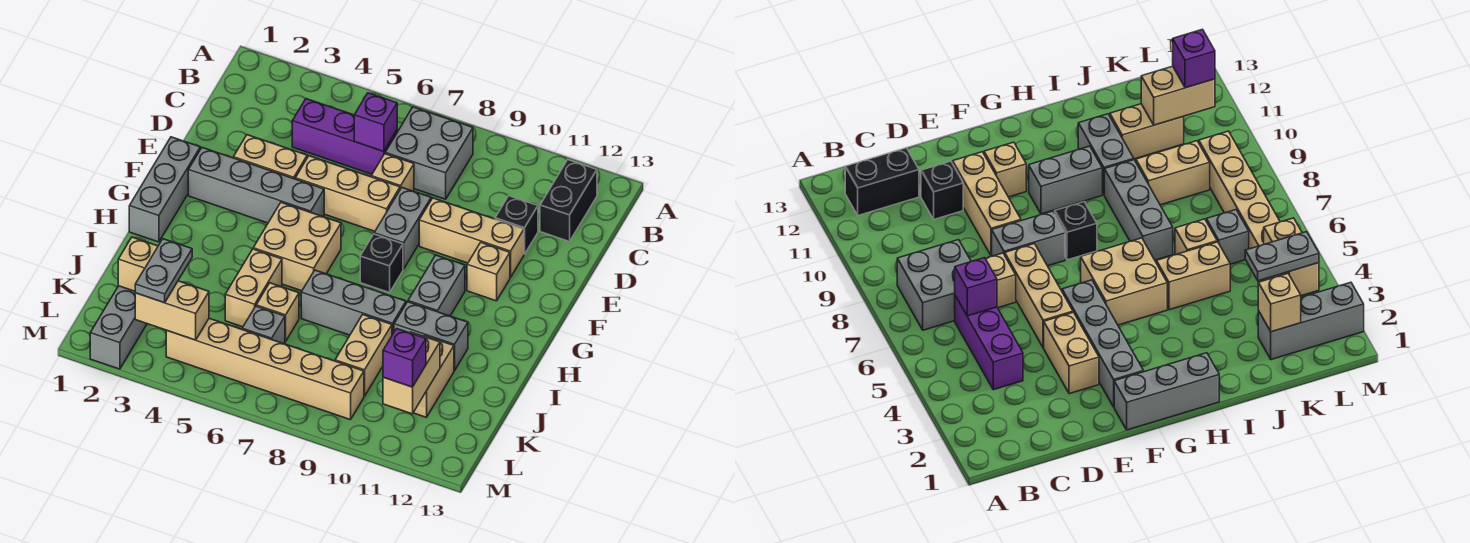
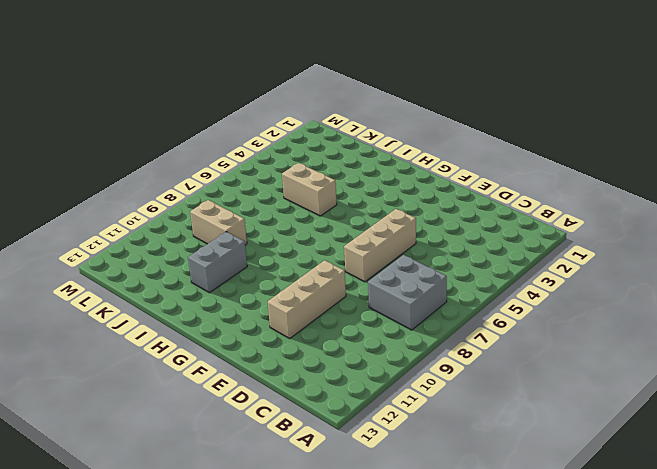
none -> black 1x2 brick [540,160,597,242]
none -> purple 1x3 brick [292,99,397,174]
none -> tan 1x1 brick [371,154,414,191]
none -> black 1x1 brick [495,196,538,254]

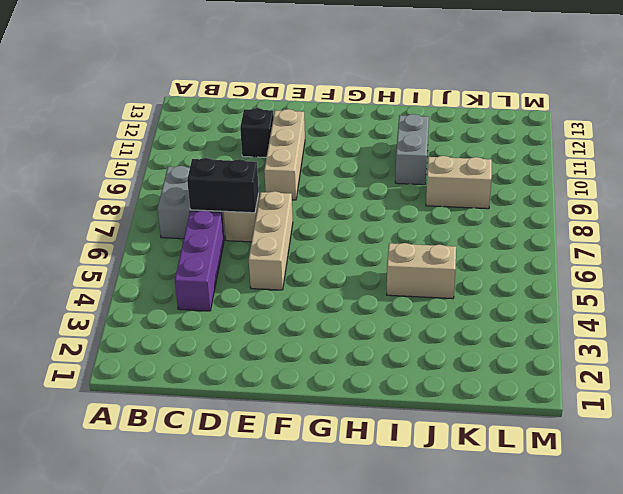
black 1x2 brick [187,158,259,213] -> black 1x2 brick moved to [540,160,597,242]
none -> tan 1x2 brick [233,135,307,179]
none -> grey 1x2 brick [374,188,431,269]
none -> grey 1x3 brick [129,137,200,242]
none -> grey 1x4 brick [188,148,324,223]

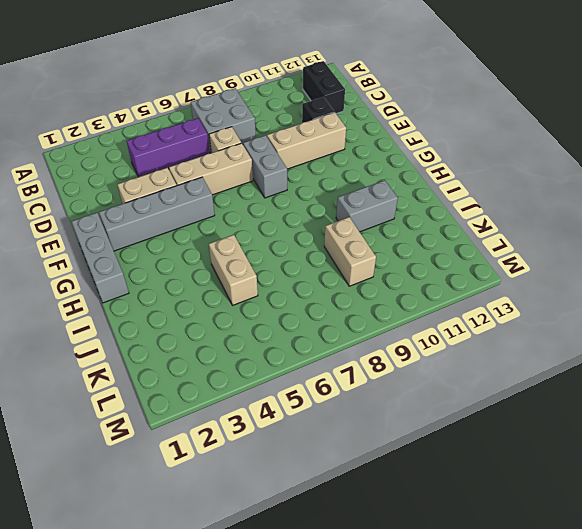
none -> tan 1x1 brick [467,242,510,301]
none -> tan 2x2 brick [253,203,341,291]
none -> black 1x1 brick [360,234,403,293]
none -> grey 1x2 brick [408,255,465,316]

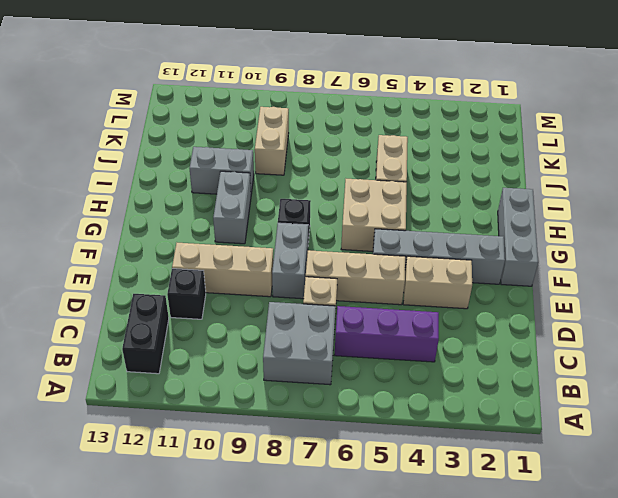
none -> tan 1x1 brick [467,242,510,301]
none -> grey 1x3 brick [301,270,406,335]
none -> tan 1x1 brick [256,283,299,341]
none -> tan 1x2 brick [413,336,454,417]

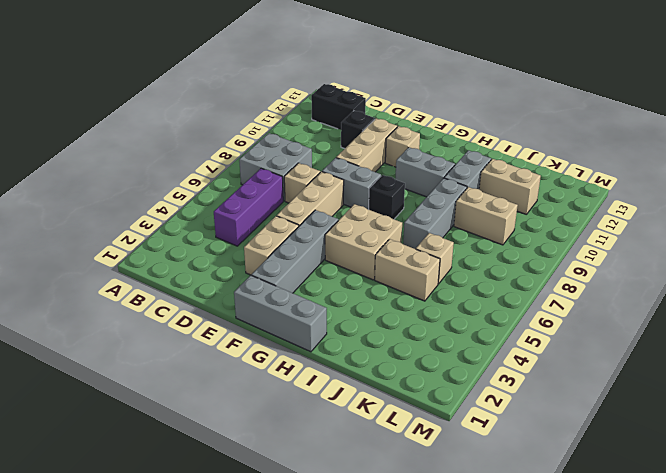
none -> grey 1x3 brick [90,286,147,369]
none -> grey 1x1 brick [242,306,285,344]
none -> tan 1x6 brick [166,318,364,420]
none -> purple 1x1 brick [354,93,397,152]

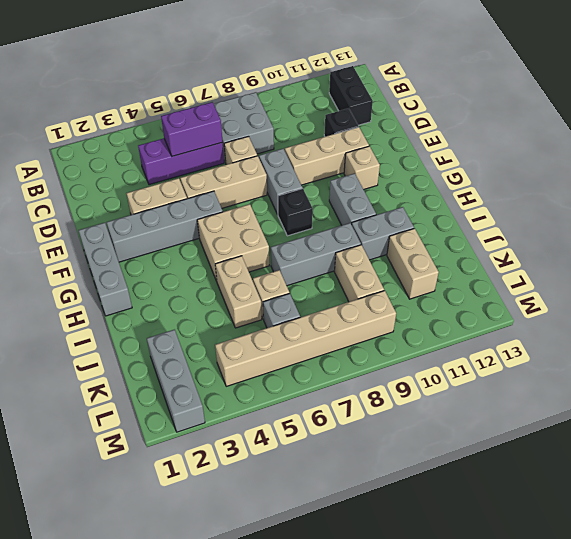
purple 1x2 brick [161,102,223,156] -> purple 1x1 brick [354,93,397,152]
none -> tan 1x1 brick [118,237,158,291]
none -> tan 1x2 brick [383,332,440,414]
none -> tan 1x2 brick [135,281,209,340]
none -> grey 1x2 plate [135,239,192,303]

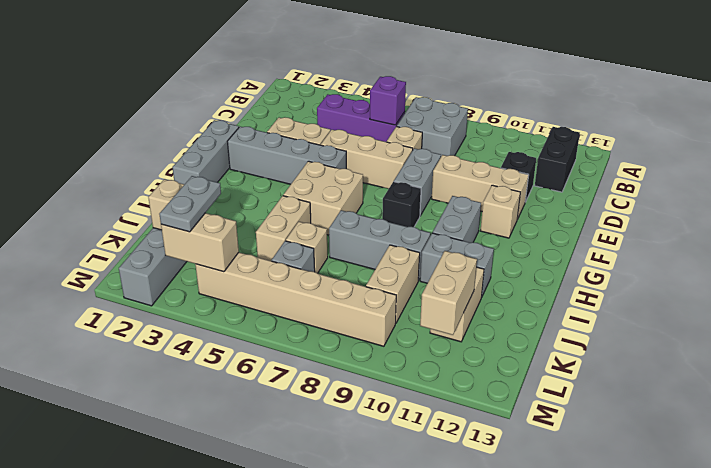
none -> purple 1x1 brick [383,329,426,387]

